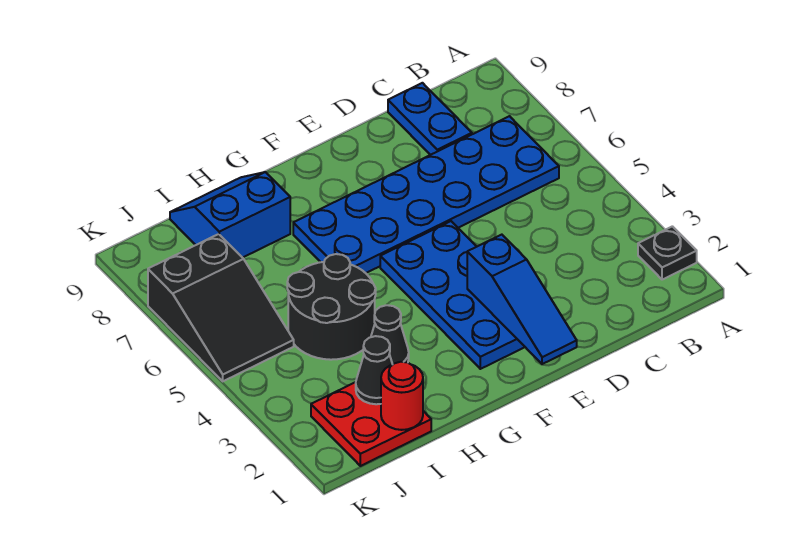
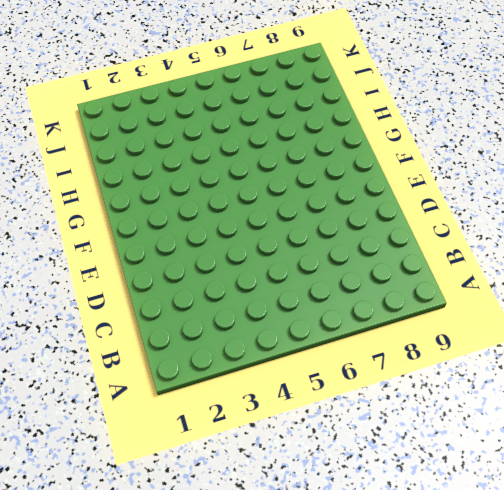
none -> black 1x1 plate [638,226,697,280]
none -> blue 2x6 plate [293,116,559,273]
none -> blue 1x2 plate [388,83,472,155]

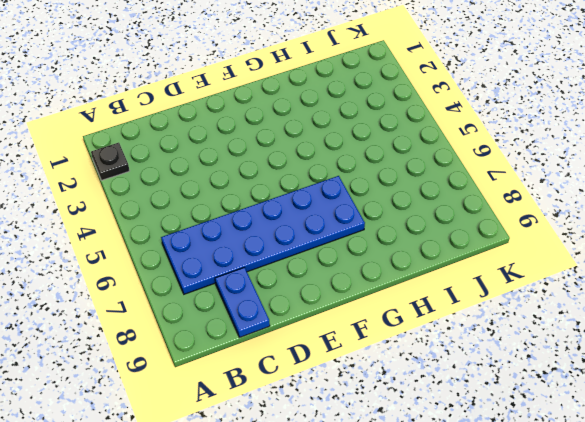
none -> blue 2x4 plate [380,221,525,369]
none -> black 1x1 cone [371,305,409,364]
none -> black 2x2 round brick [287,254,376,360]

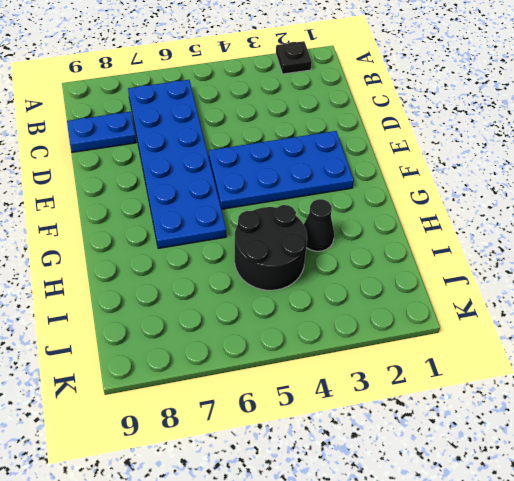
none -> blue 2x2 slope [170,172,290,258]
none -> red 2x2 plate [311,382,431,466]
none -> black 2x3 slope [148,234,294,381]

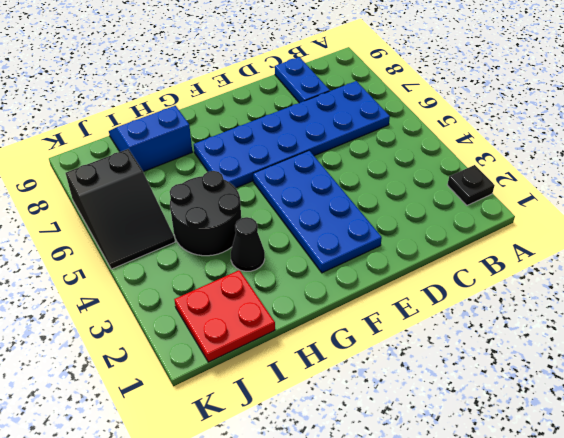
none -> blue 1x3 slope [467,235,577,364]
none -> red 1x1 round brick [381,362,423,430]
none -> black 1x1 cone [356,336,393,404]

